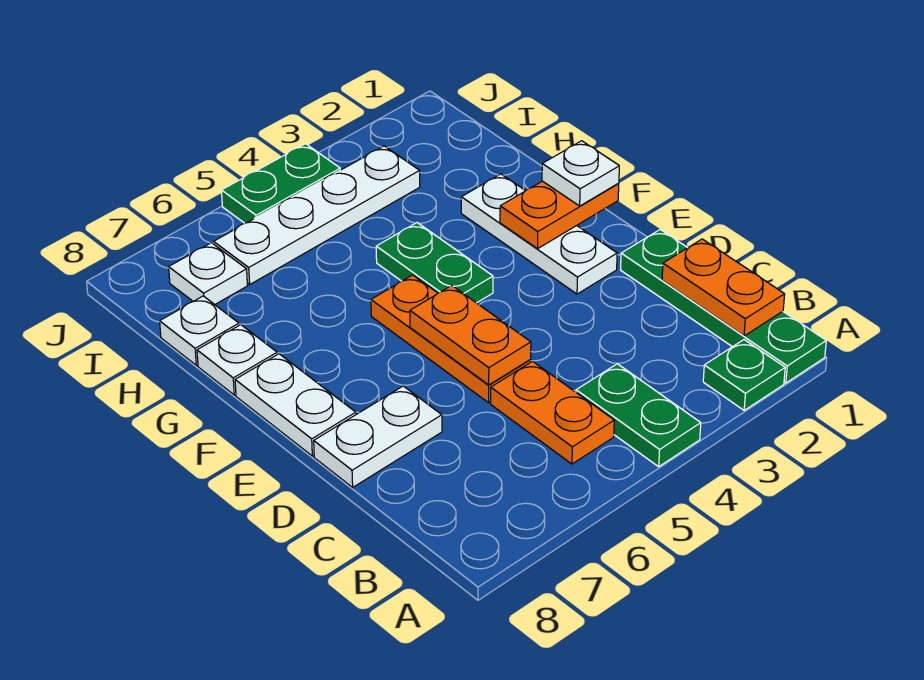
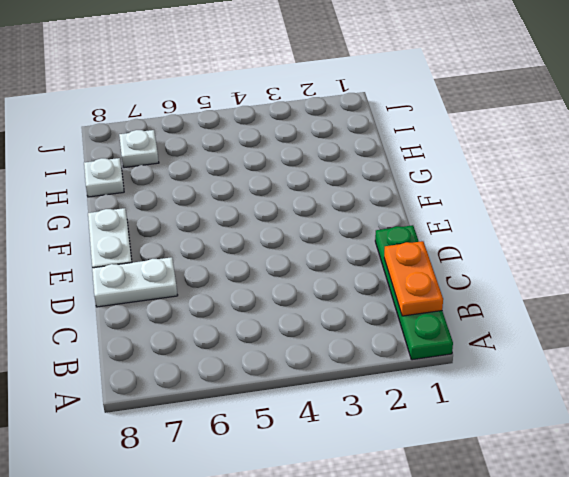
none -> green 1x1 plate [703,340,785,410]
none -> green 1x2 plate [576,364,701,467]
none -> orange 1x2 plate [491,361,614,464]

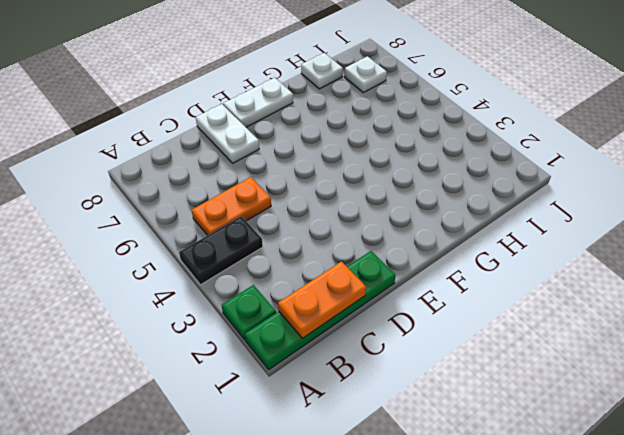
black 1x2 plate [179,216,263,285] -> green 1x2 plate [576,364,701,467]
none -> orange 1x3 plate [371,275,531,403]
none -> white 1x3 plate [461,174,617,294]
none -> green 1x2 plate [376,223,493,303]

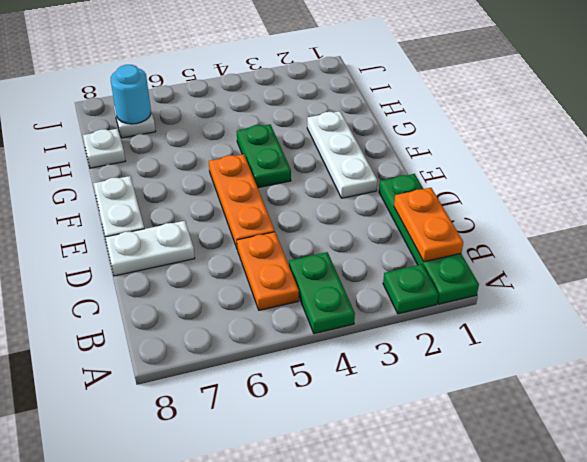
cyan 1x1 round brick [111,65,151,124] -> none
none -> white 1x1 plate [197,325,277,395]
none -> white 1x4 plate [214,146,420,284]
none -> green 1x2 plate [221,144,340,223]

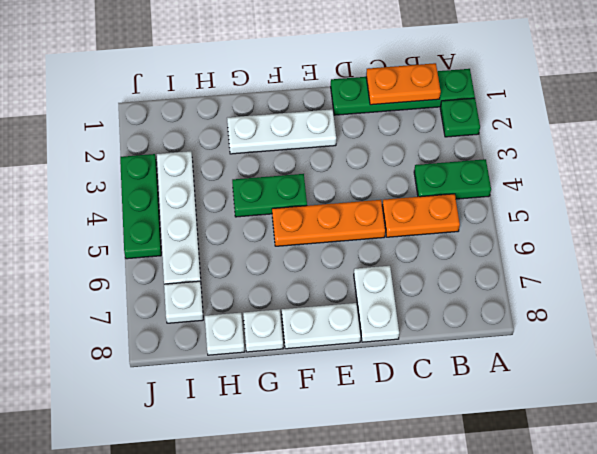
green 1x3 plate [120,154,161,259] -> green 1x2 plate [221,144,340,223]
none -> orange 1x2 plate [410,286,531,385]
none -> orange 1x2 plate [500,181,619,249]
none -> white 1x1 plate [542,141,619,206]

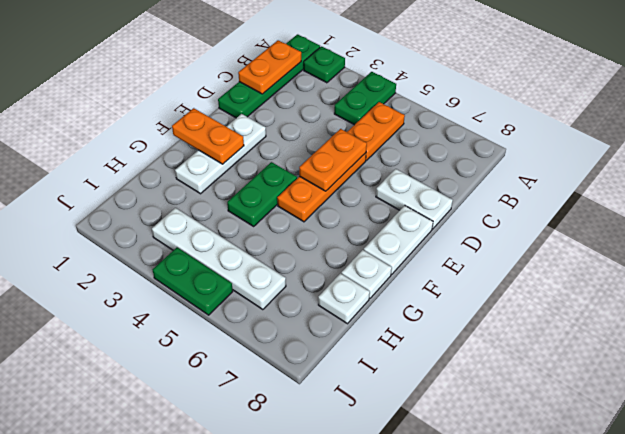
none -> white 1x1 plate [169,243,247,304]
none -> white 1x1 plate [542,141,619,206]

